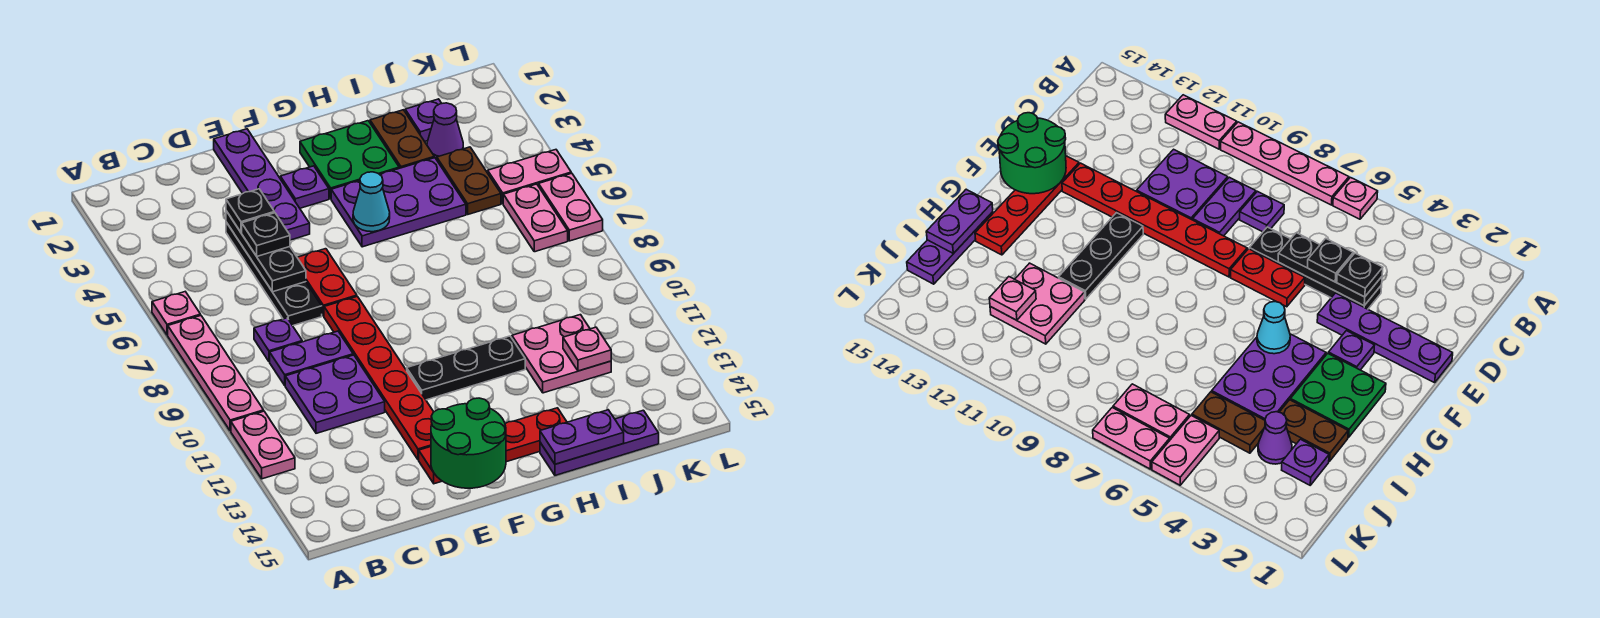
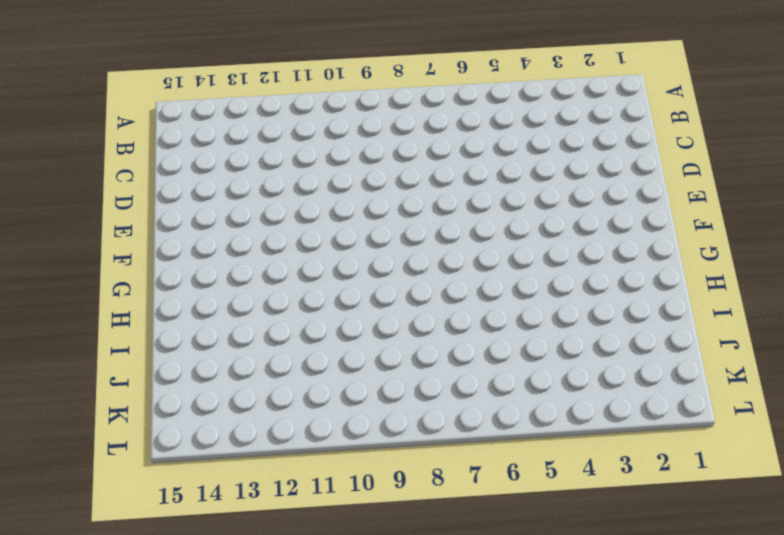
none -> pink 1x1 plate [152,292,201,335]
none -> pink 1x4 plate [168,316,264,431]
none -> pink 1x2 plate [231,411,295,479]
none -> purple 1x1 plate [254,318,302,362]

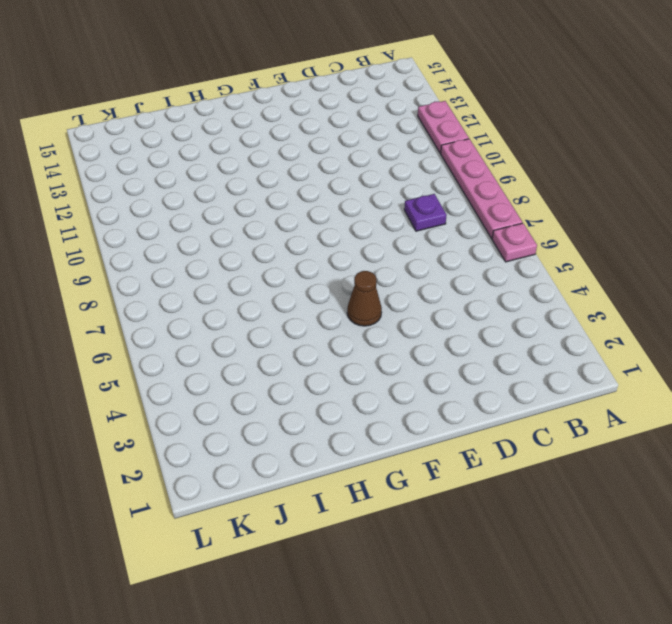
brown 1x1 cone [347,271,382,326] -> none
none -> purple 1x2 plate [270,331,353,385]
none -> purple 2x2 plate [285,355,385,433]
none -> black 1x4 plate [226,222,322,326]
none -> purple 1x4 plate [214,129,310,240]

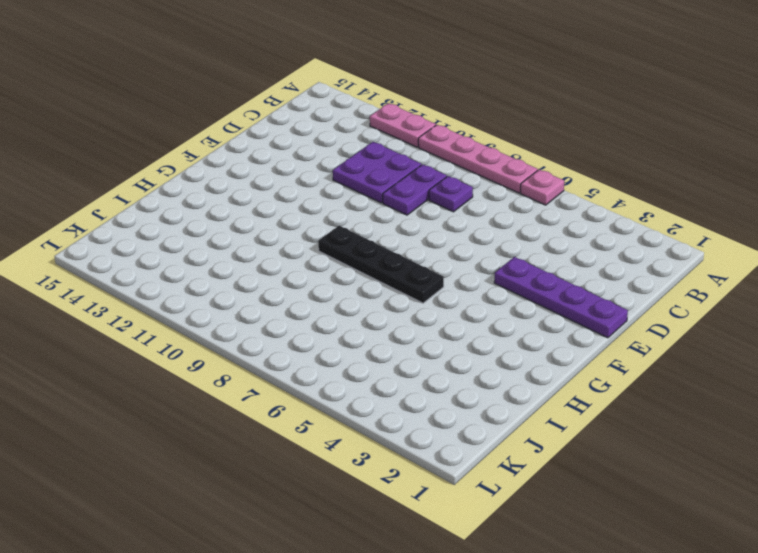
black 1x4 plate [318,226,444,303] -> black 1x4 plate moved to [226,222,322,326]
none -> red 1x2 plate [297,249,357,316]
none -> red 1x6 plate [324,296,433,460]
none -> red 1x4 plate [419,408,567,484]
none -> purple 1x1 plate [280,166,329,208]

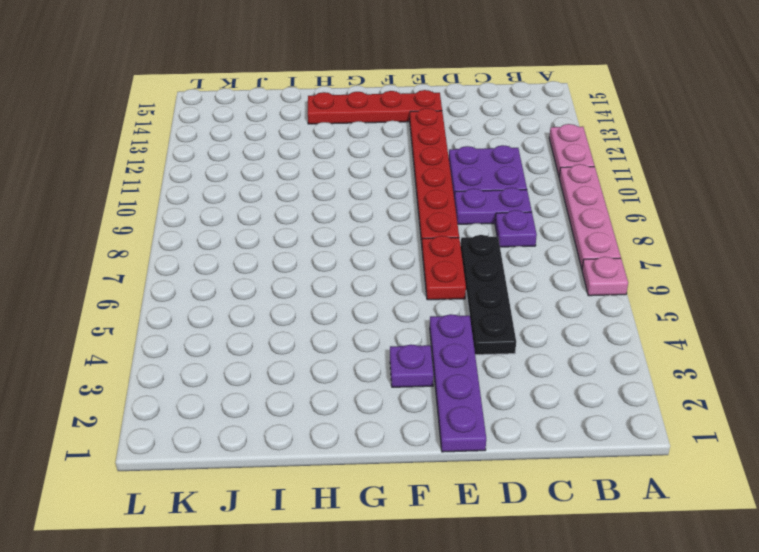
none -> black 1x3 plate [407,336,525,400]
none -> green 2x2 plate [300,121,399,199]
none -> purple 2x3 plate [331,158,466,247]
none -> purple 1x3 plate [540,410,659,475]

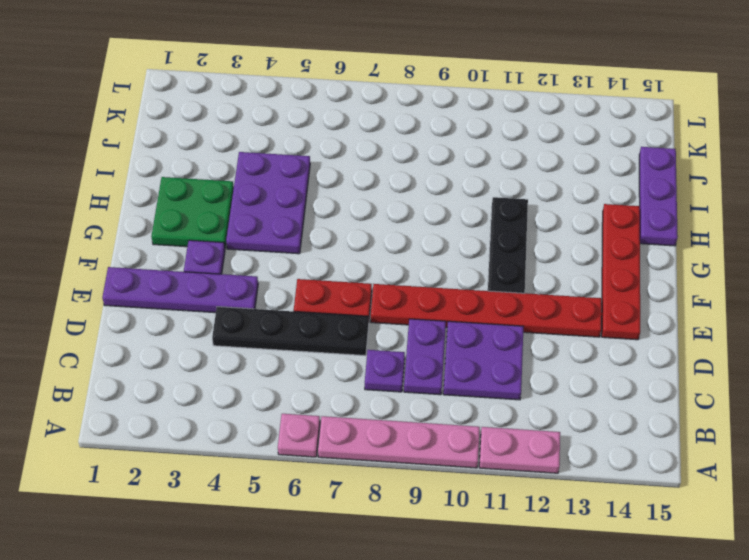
none -> brown 1x2 plate [370,110,434,168]
none -> pink 2x2 plate [512,315,611,393]
none -> purple 1x1 plate [405,99,442,141]
none -> purple 1x1 cone [427,103,463,160]

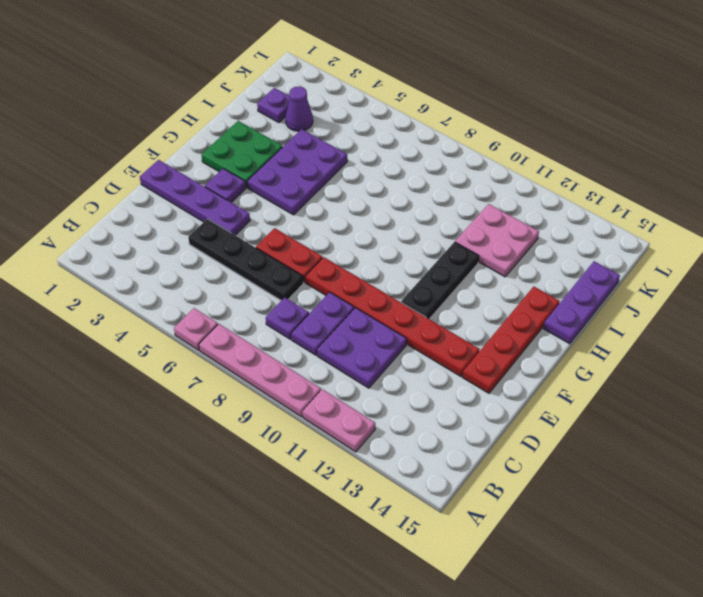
none -> brown 1x2 plate [370,110,434,168]
none -> brown 1x2 plate [437,147,501,214]
none -> pink 1x2 plate [488,150,571,204]
none -> pink 1x2 plate [503,184,568,252]

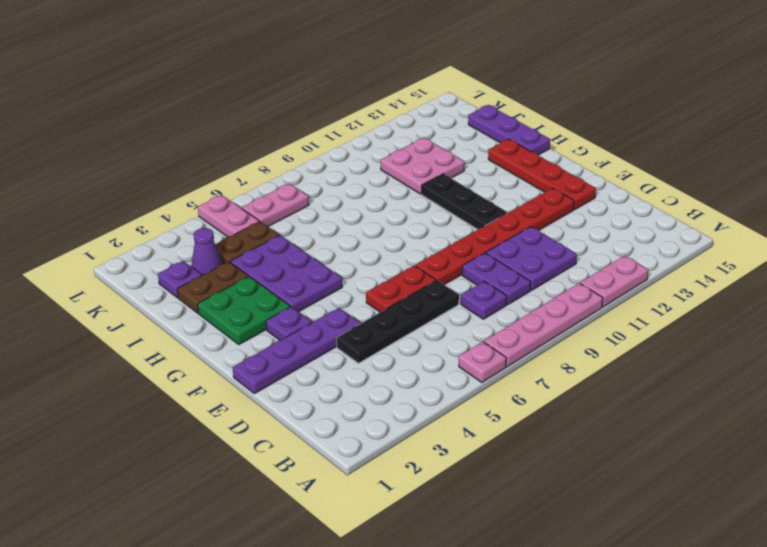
none -> pink 1x2 plate [539,173,603,241]
none -> black 1x3 plate [226,211,306,292]
none -> green 2x2 round brick [431,398,506,488]
none -> cyan 1x1 cone [353,172,390,232]

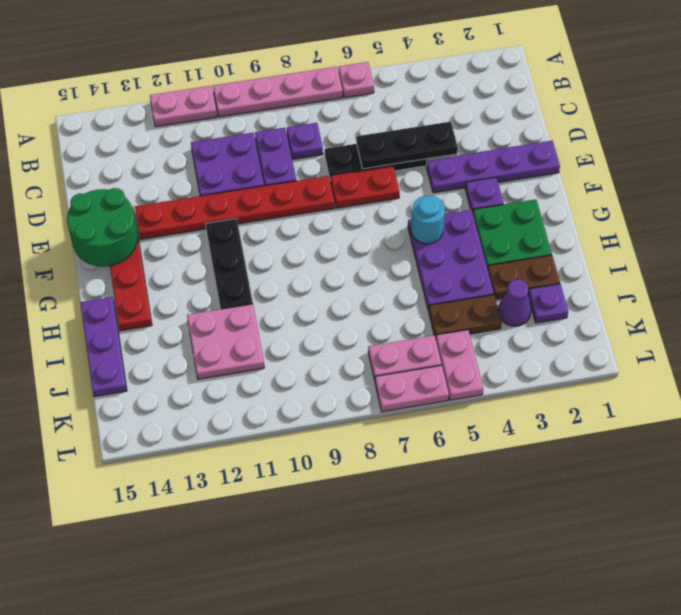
cyan 1x1 round brick [411,196,445,244] -> cyan 1x1 cone [353,172,390,232]
none -> purple 1x2 plate [540,410,624,464]
none -> pink 1x1 plate [563,327,611,371]
none -> black 1x1 plate [226,189,274,233]
none -> black 1x1 plate [242,213,290,256]

